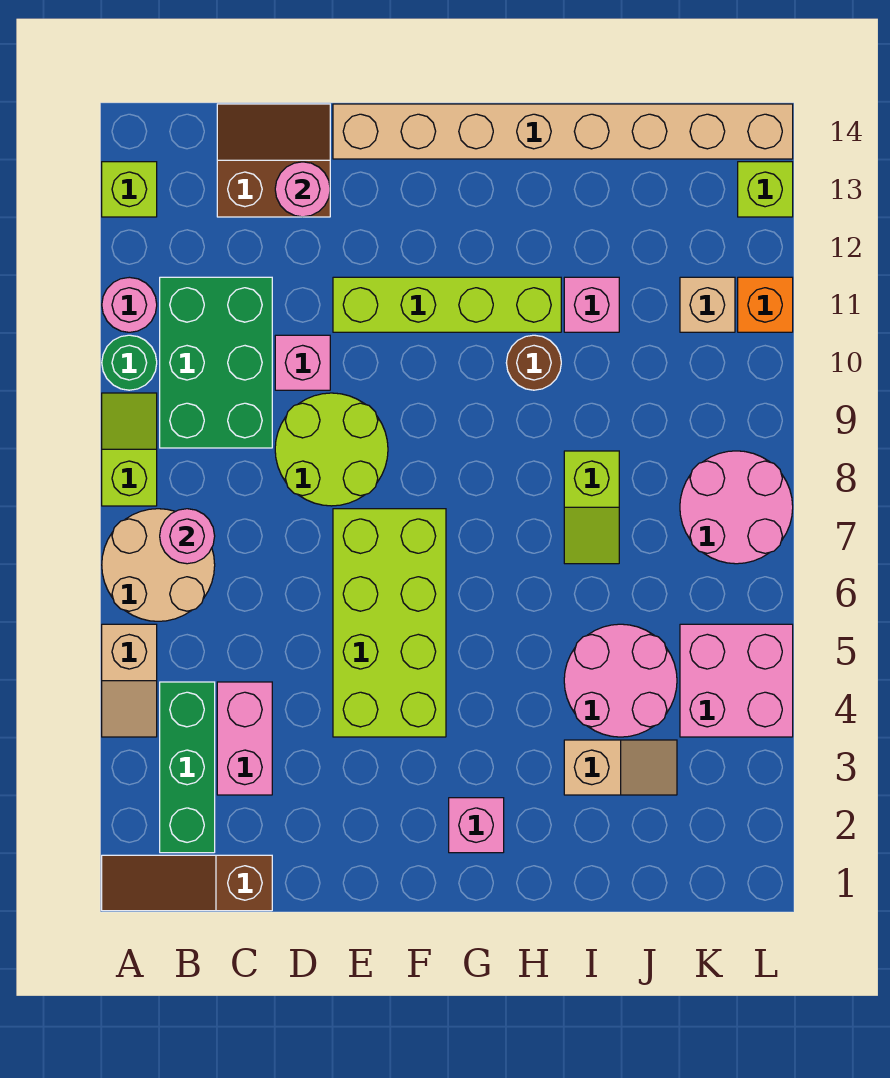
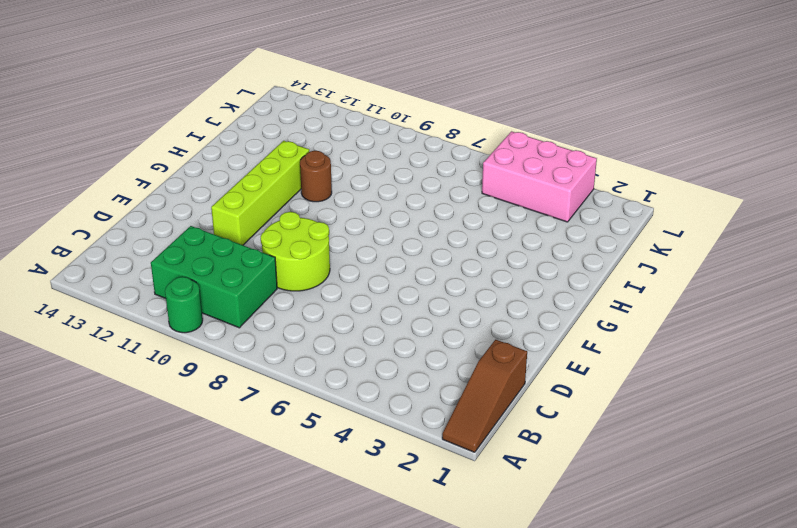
pink 2x3 brick [482,131,597,222] -> pink 2x2 brick [680,624,793,737]
none -> tan 1x2 slope [102,624,157,737]
none -> tan 2x2 round brick [102,509,215,621]
none -> lime 1x2 slope [102,393,157,506]

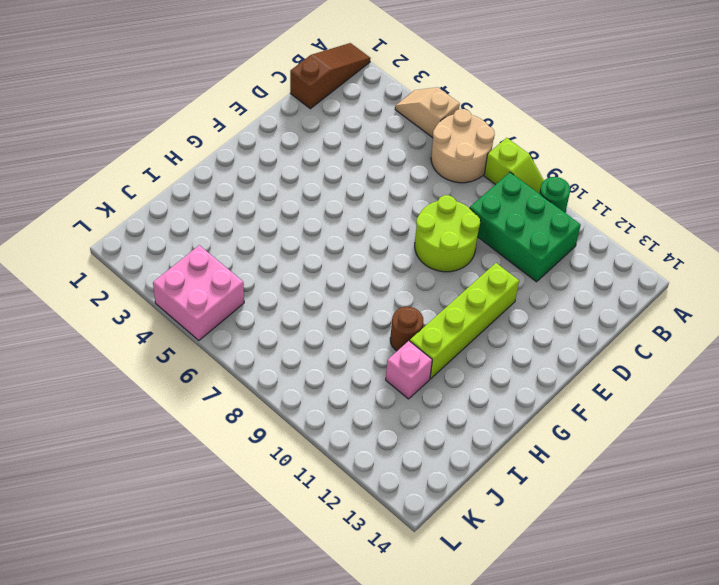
none -> pink 1x1 round brick [102,277,157,332]
none -> lime 1x1 brick [102,162,157,217]
none -> green 1x3 brick [160,682,215,853]

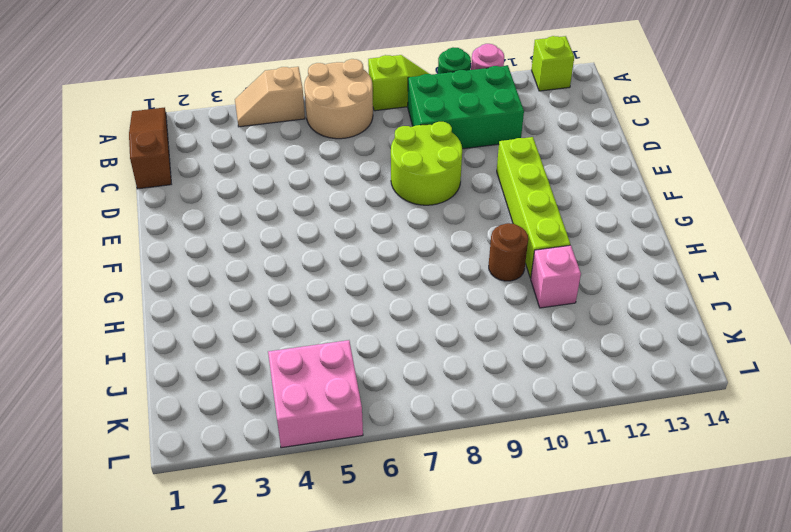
none -> green 1x3 brick [160,682,215,853]
none -> pink 1x2 brick [217,682,272,795]
none -> brown 2x2 slope [217,104,330,217]

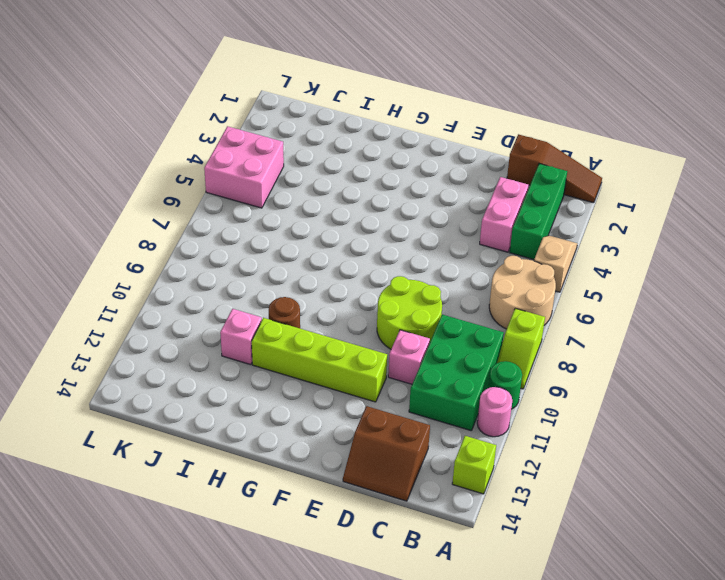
none -> lime 2x4 brick [333,509,446,737]
none -> tan 1x8 brick [333,104,793,159]
none -> pink 1x1 brick [449,798,504,853]

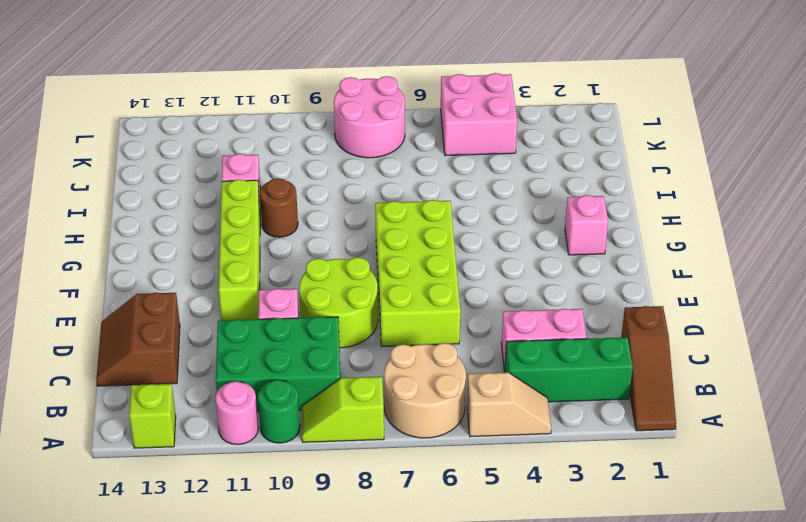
lime 2x4 brick [375,200,460,346] -> lime 2x4 brick turned to [333,509,446,737]
none -> tan 1x8 brick [333,104,793,159]
none -> tan 1x2 slope [564,740,677,795]
none -> pink 2x2 round brick [564,624,677,737]

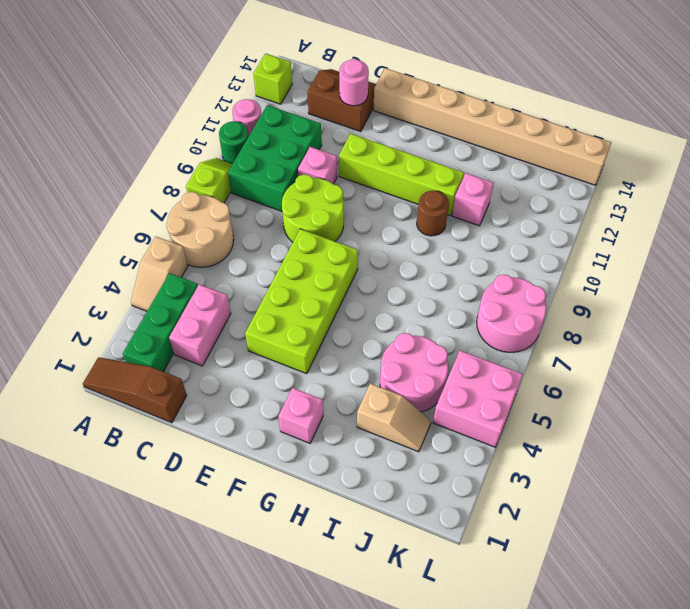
none -> lime 1x2 slope [564,451,619,564]
none -> tan 1x1 brick [680,277,735,332]
none -> orange 1x1 brick [738,277,793,332]

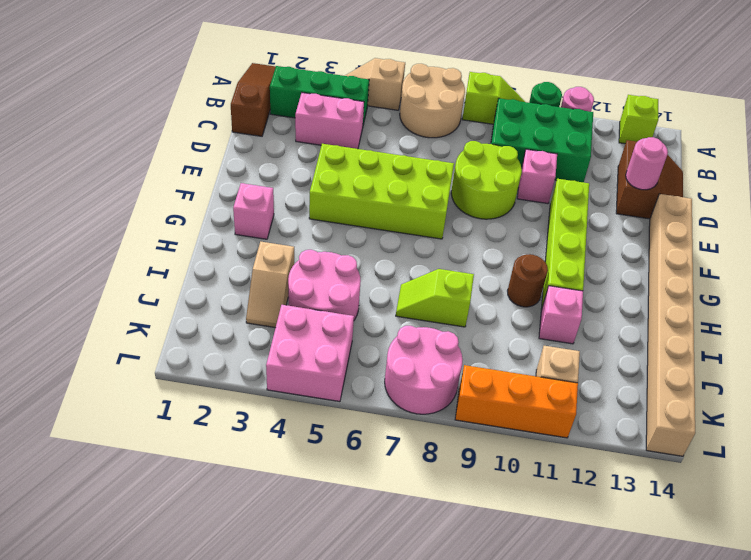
orange 1x3 brick [455,365,578,438] -> orange 1x1 brick [738,277,793,332]
none -> lime 1x1 brick [738,162,793,217]
none -> pink 1x1 round brick [160,509,215,564]

